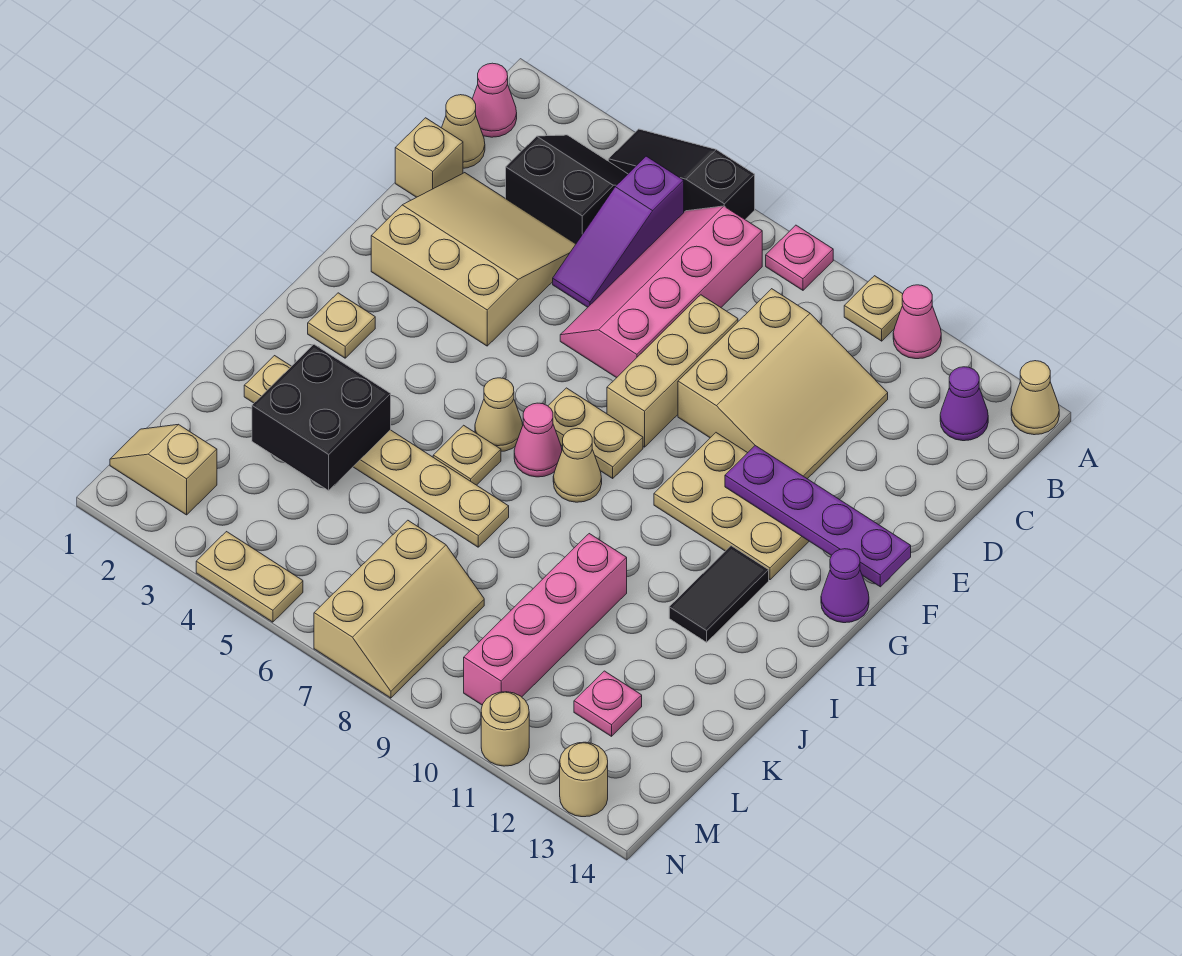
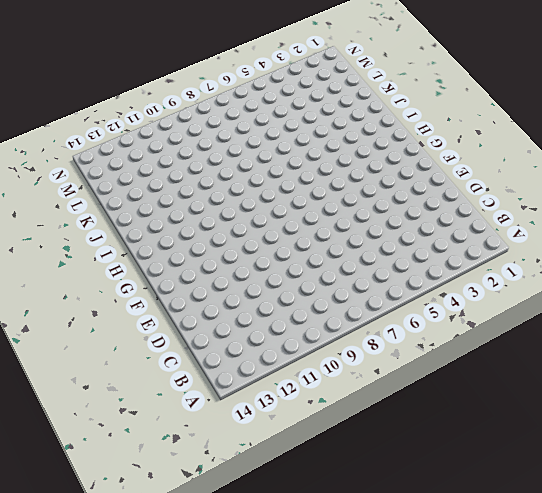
none -> black 1x3 slope [608,129,755,219]
none -> pink 1x1 plate [766,225,833,290]
none -> tan 1x1 plate [844,276,903,341]
none -> pink 1x1 cone [893,285,941,359]

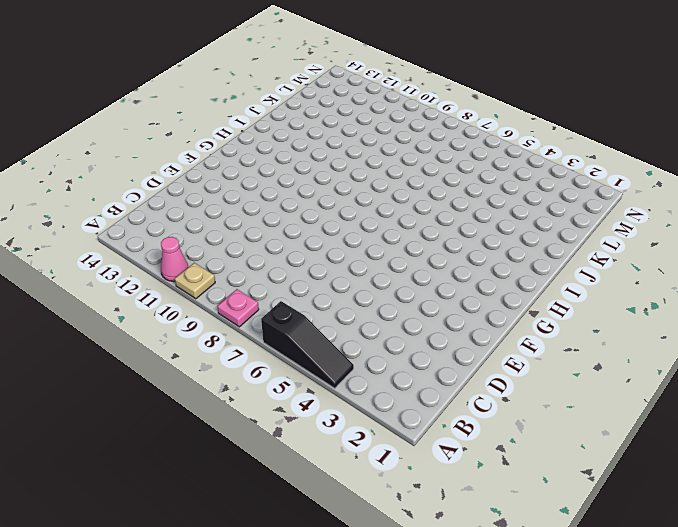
none -> tan 1x1 cone [1011,361,1059,435]
none -> pink 1x1 cone [473,63,517,137]
none -> black 2x2 slope [506,135,628,244]
none -> purple 1x3 slope [553,156,684,307]

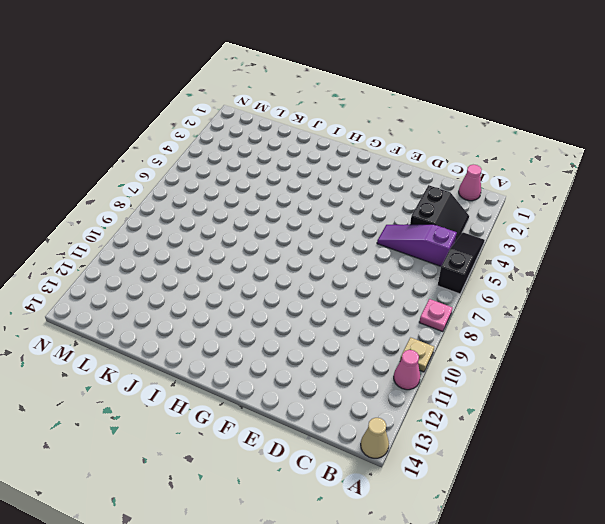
none -> pink 2x4 slope [560,206,762,378]
none -> purple 1x1 cone [940,367,988,441]
none -> tan 1x1 cone [442,95,485,168]
none -> tan 3x3 slope [678,289,888,479]

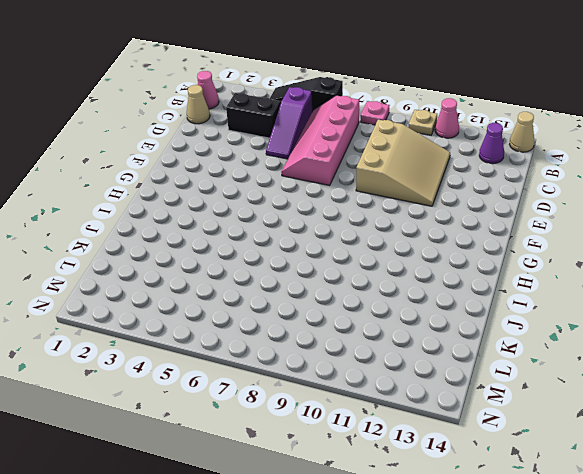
none -> tan 1x1 brick [395,118,463,197]
none -> tan 3x3 slope [371,173,576,346]
none -> tan 1x3 brick [607,295,738,447]
none -> tan 2x3 plate [654,433,809,580]

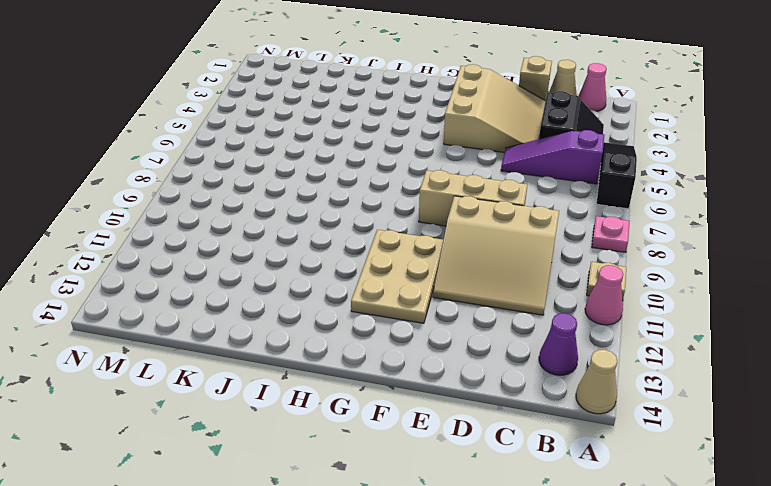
none -> pink 2x4 slope [560,206,762,378]
none -> tan 1x2 plate [548,388,643,478]
none -> purple 1x1 cone [821,549,869,623]
none -> tan 1x1 plate [308,293,375,358]

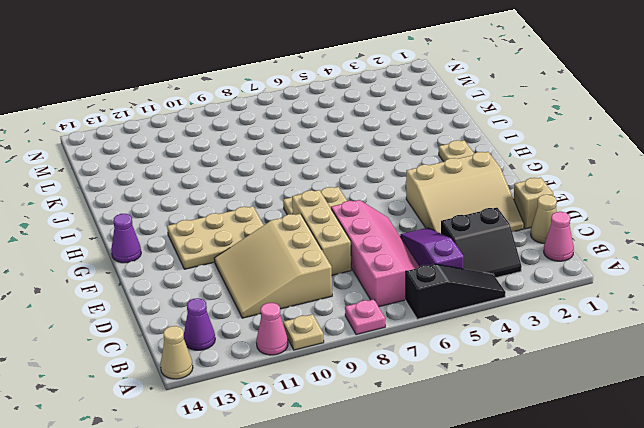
none -> tan 1x1 cone [475,378,523,451]
none -> pink 1x1 cone [514,403,562,477]
none -> tan 1x1 cone [553,428,602,502]
none -> black 1x2 tile [669,546,769,642]

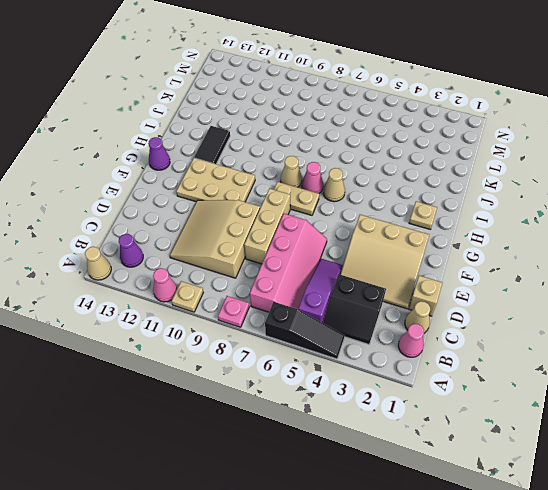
none -> tan 1x1 plate [433,425,501,485]
none -> tan 1x6 plate [244,356,509,547]
none -> pink 1x4 brick [464,534,627,705]
none -> tan 2x3 slope [314,520,484,698]

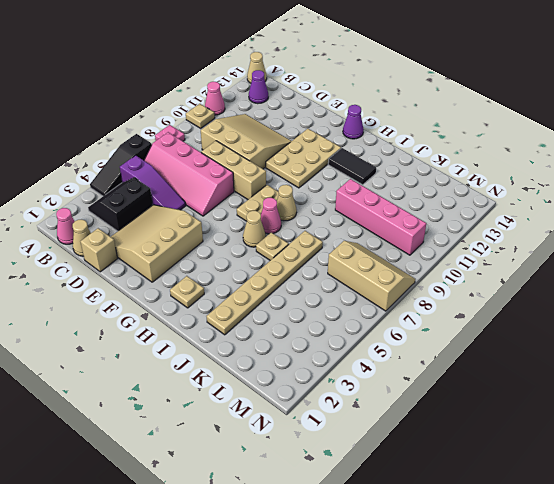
none -> pink 1x1 plate [574,671,642,736]
none -> tan 1x2 slope [110,424,217,515]
none -> tan 1x2 plate [196,532,303,622]
none -> tan 1x1 round brick [481,692,529,766]

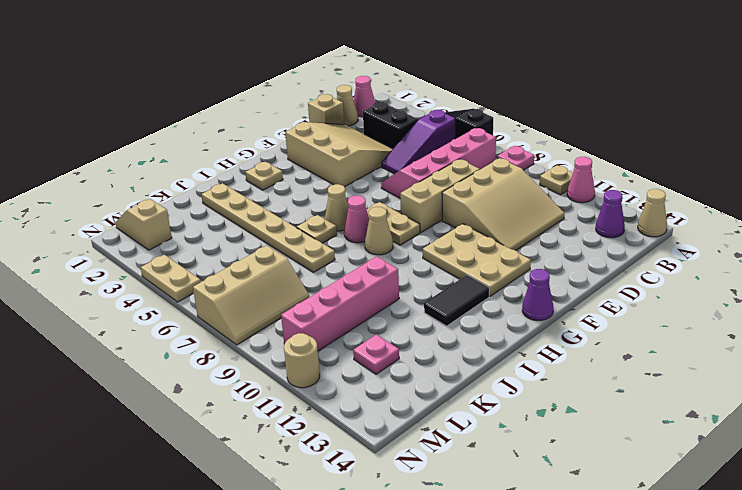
none -> tan 1x1 round brick [560,742,608,817]
none -> purple 1x4 plate [725,446,911,587]
none -> black 2x2 brick [252,344,391,490]

